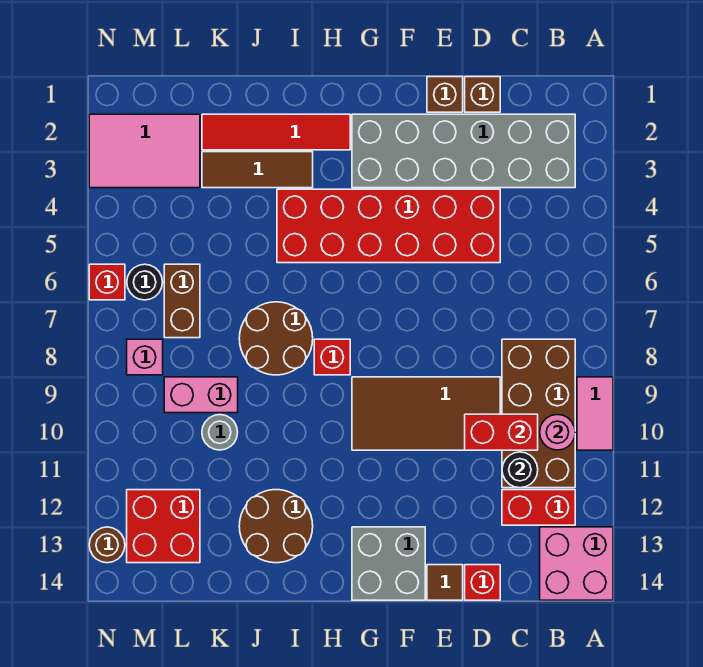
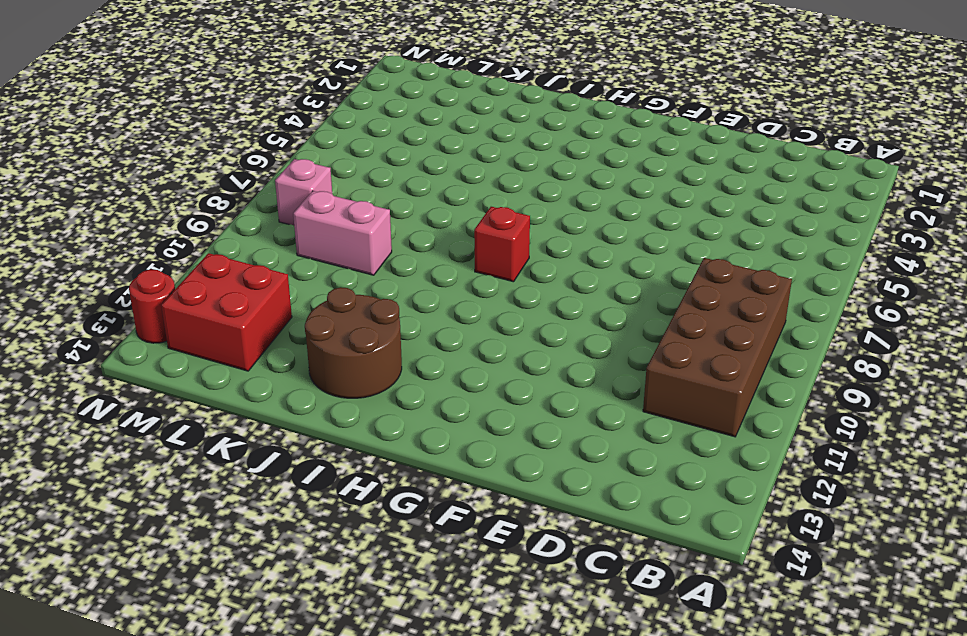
red 1x1 round brick [129,270,175,343] -> brown 1x1 round brick [89,527,125,563]
none -> pink 1x2 tile [577,377,613,450]
none -> pink 2x2 brick [540,527,613,600]
none -> grey 2x6 brick [352,114,575,188]

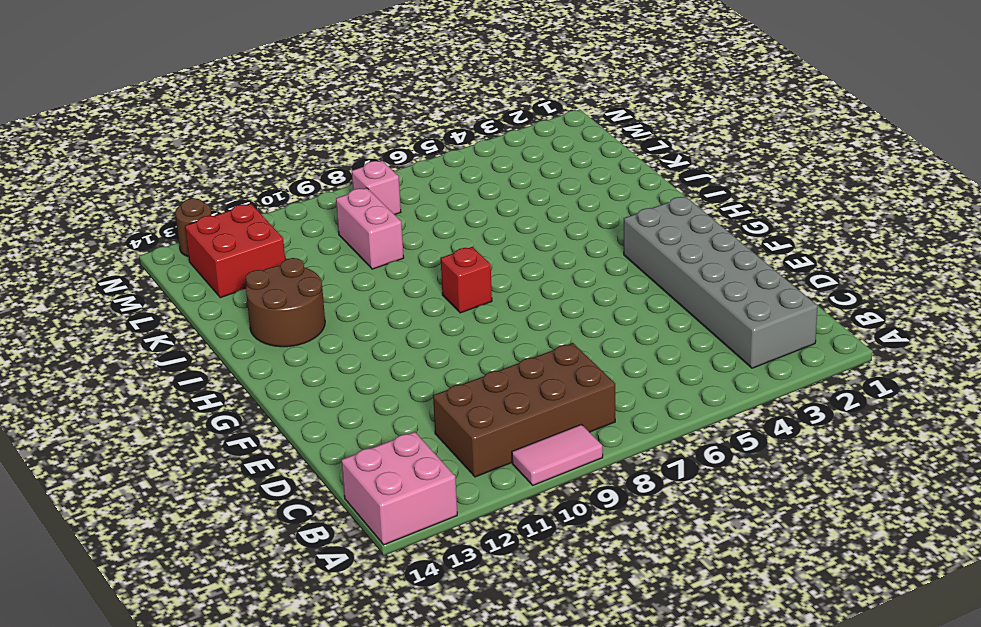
none -> red 1x2 brick [502,490,575,525]
none -> brown 1x1 brick [465,77,500,112]
none -> red 2x6 brick [277,189,500,263]

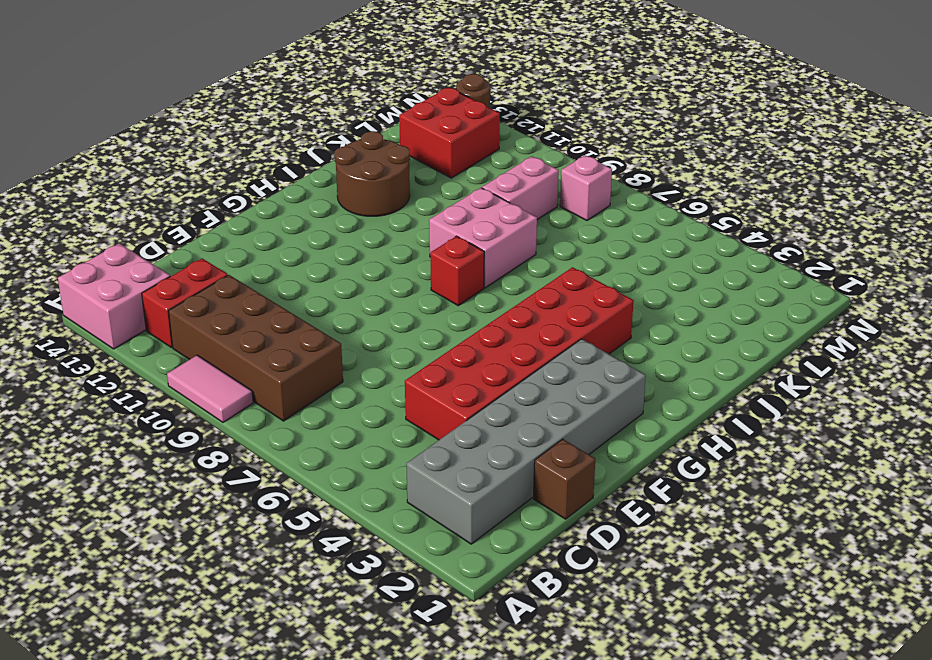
pink 2x2 brick [429,188,537,288] -> brown 2x2 round brick [239,302,313,375]
none -> brown 2x4 tile [352,377,500,450]
none -> red 1x1 brick [465,565,500,600]
none -> brown 1x1 brick [427,77,463,112]

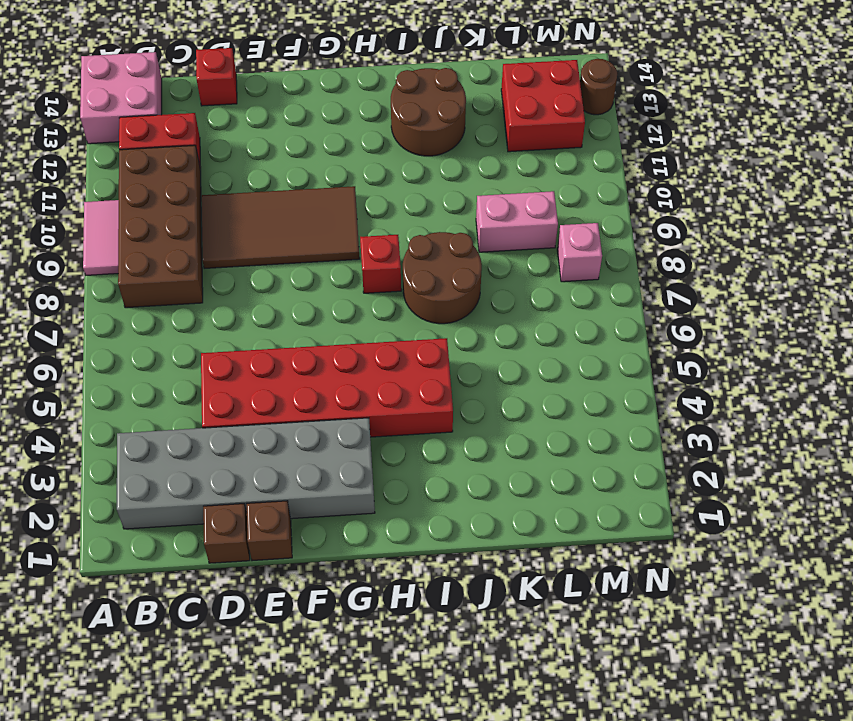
none -> brown 1x1 tile [427,565,463,600]
none -> grey 2x2 brick [352,527,425,600]
none -> red 1x4 tile [202,114,350,150]

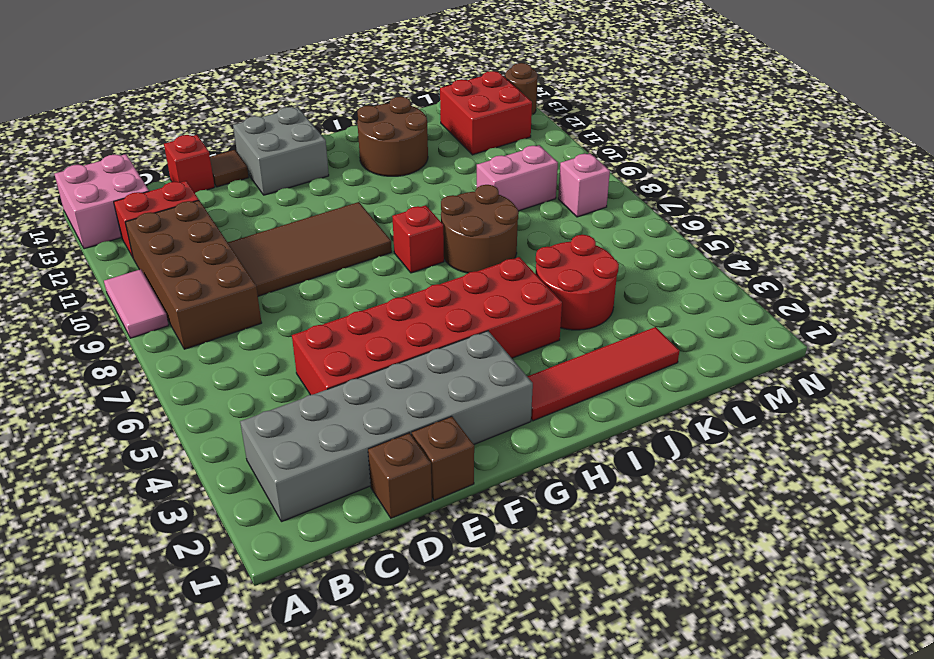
red 2x2 round brick [536,235,619,330] -> none
none -> brown 1x3 tile [202,152,313,188]
none -> grey 1x1 round brick [202,415,238,450]
none -> pink 2x3 tile [89,114,200,188]

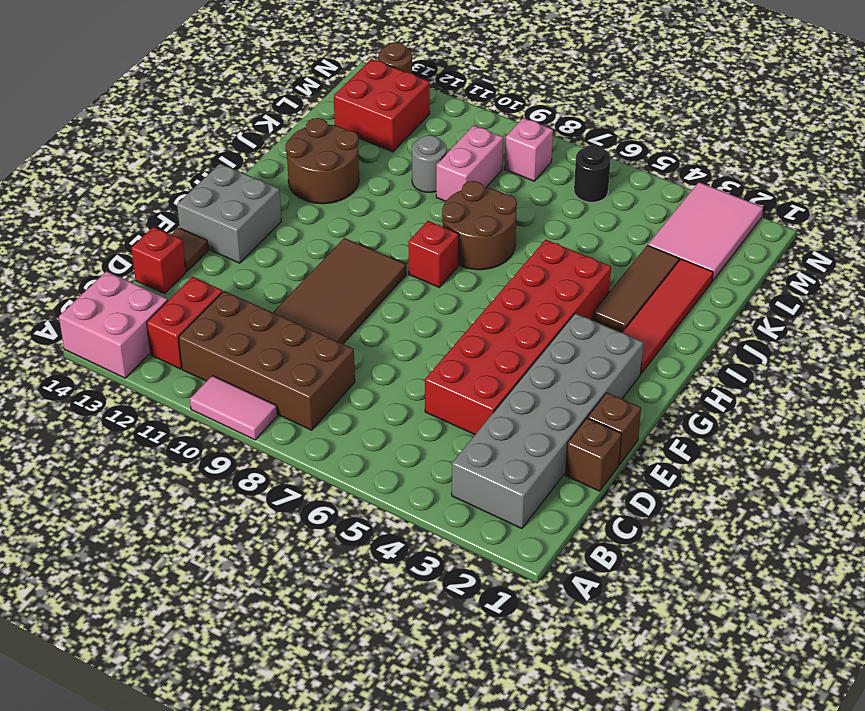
none -> brown 1x2 brick [164,264,200,338]
none -> red 1x1 brick [89,264,125,300]
none -> pink 1x1 round brick [540,415,575,450]

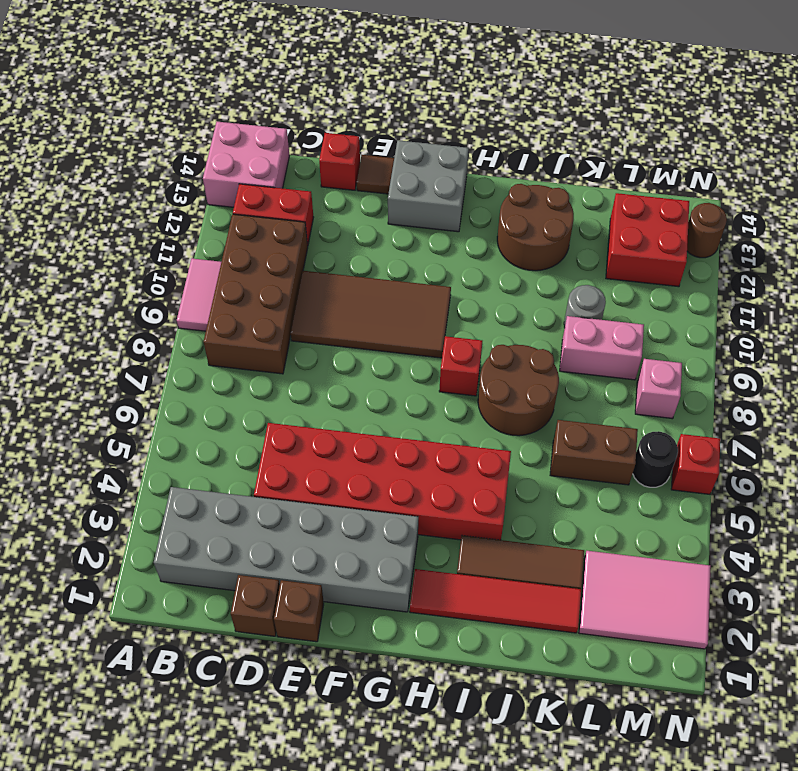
brown 1x2 brick [550,420,638,485] -> brown 1x2 brick turned to [164,264,200,338]
none -> pink 1x1 round brick [540,415,575,450]
none -> red 1x2 brick [465,414,538,450]
none -> black 1x1 round brick [502,452,538,488]

